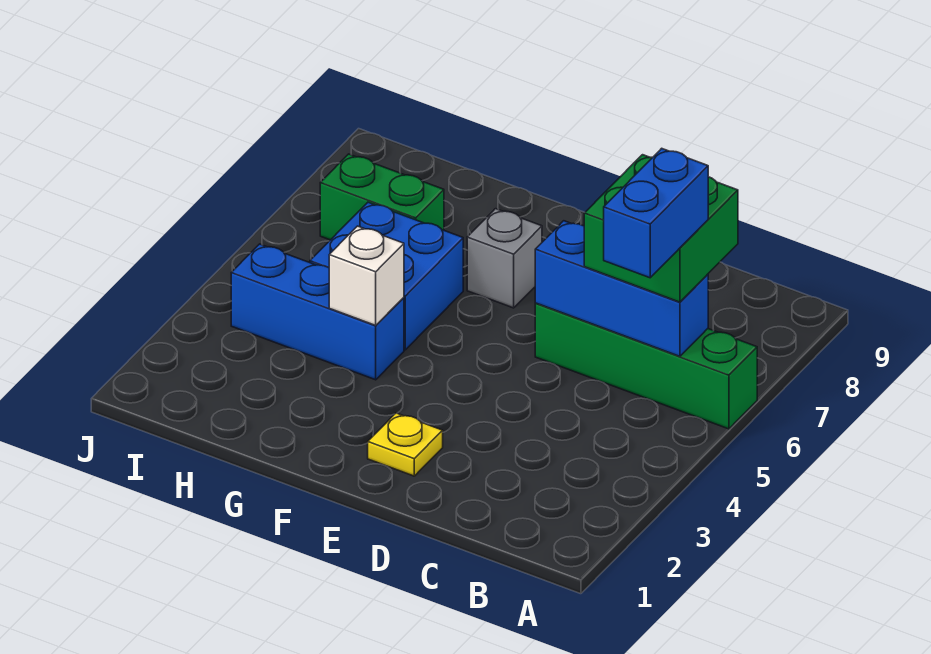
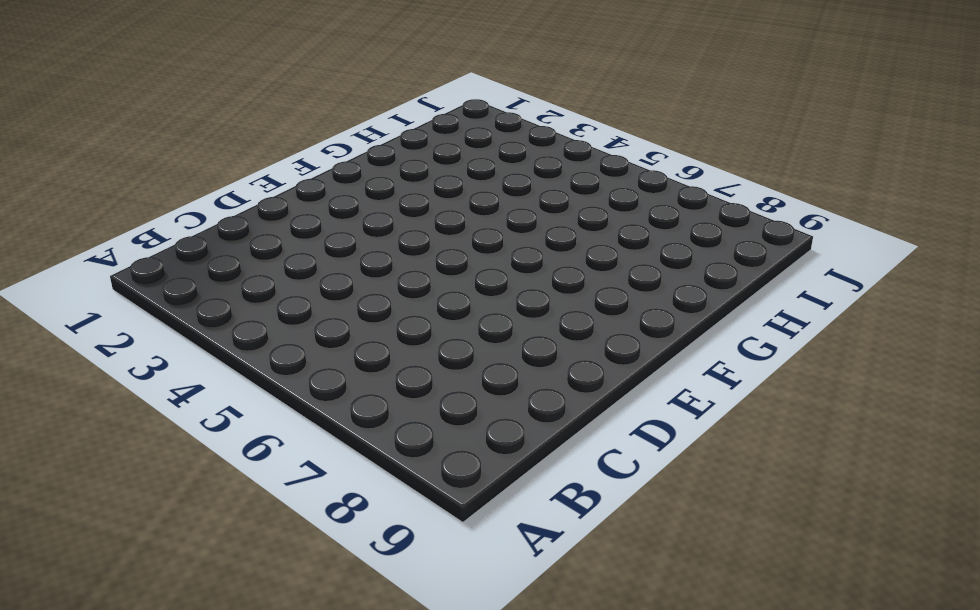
none -> green 1x4 brick [535,303,757,429]
none -> yellow 1x1 plate [368,413,443,476]

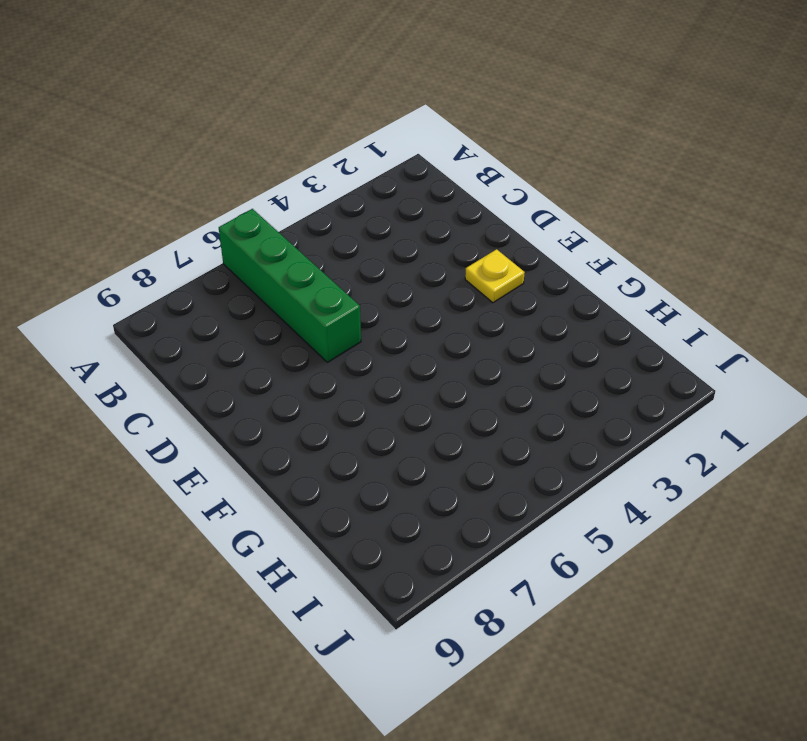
none -> grey 1x1 brick [467,209,542,308]
none -> blue 1x3 brick [231,244,404,380]

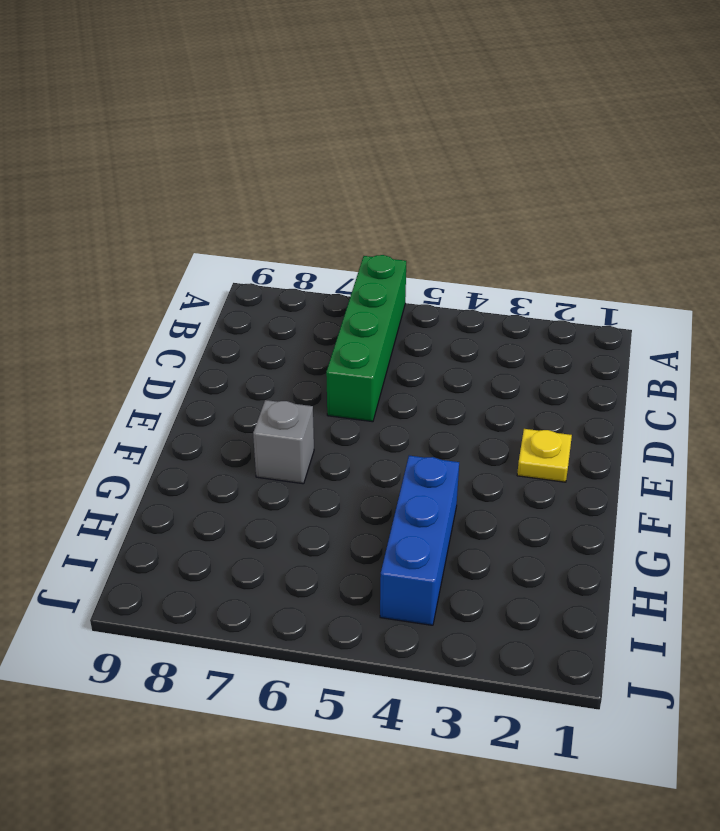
none -> blue 2x2 brick [310,202,463,350]
none -> green 1x2 brick [320,154,444,240]

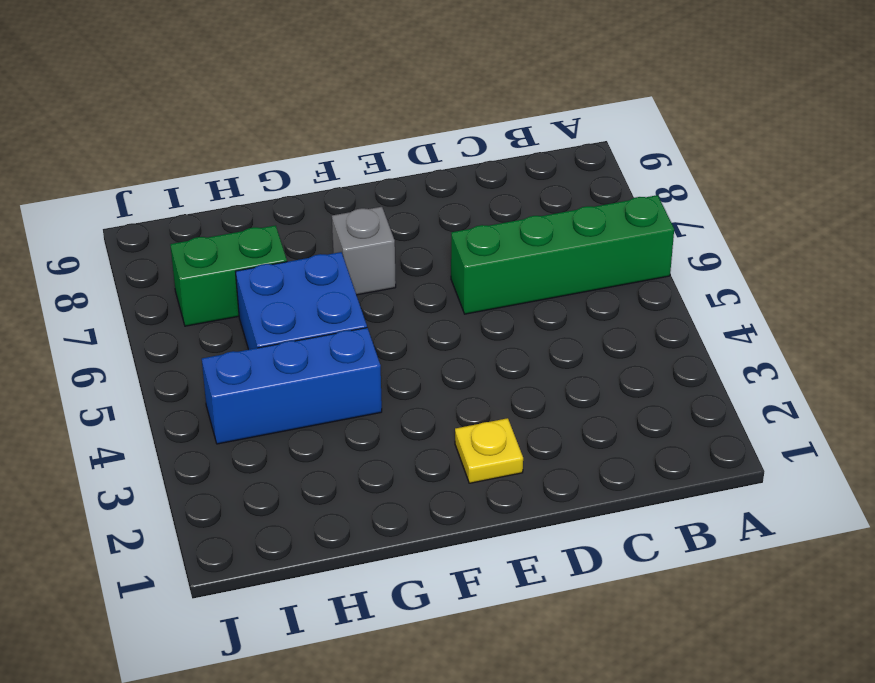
none -> blue 1x3 brick [535,221,708,356]
none -> white 1x1 brick [329,226,404,325]

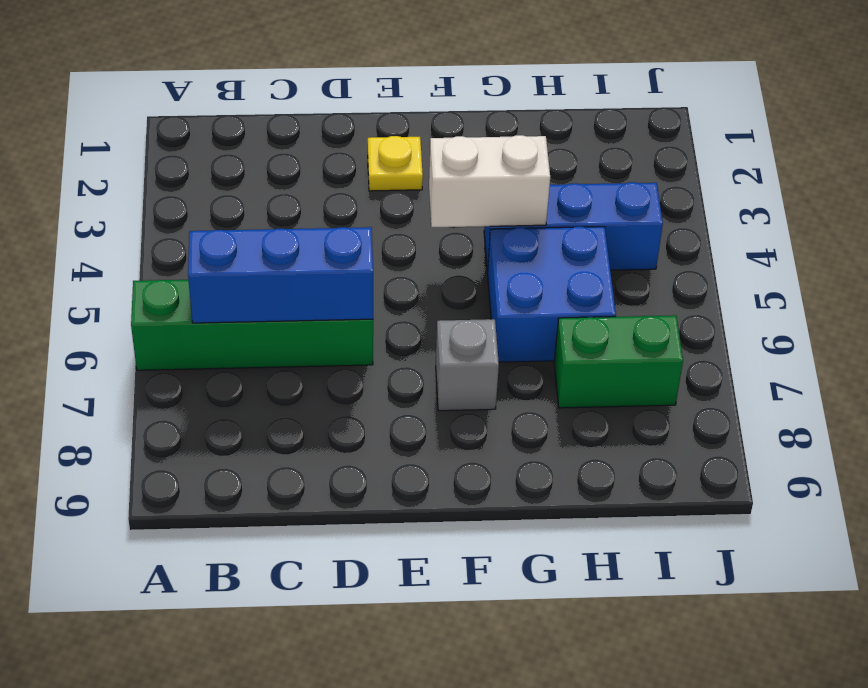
white 1x2 brick [429,135,550,227] -> white 1x1 brick [329,226,404,325]
none -> green 2x2 brick [584,155,738,302]
none -> blue 1x2 brick [604,148,708,278]

